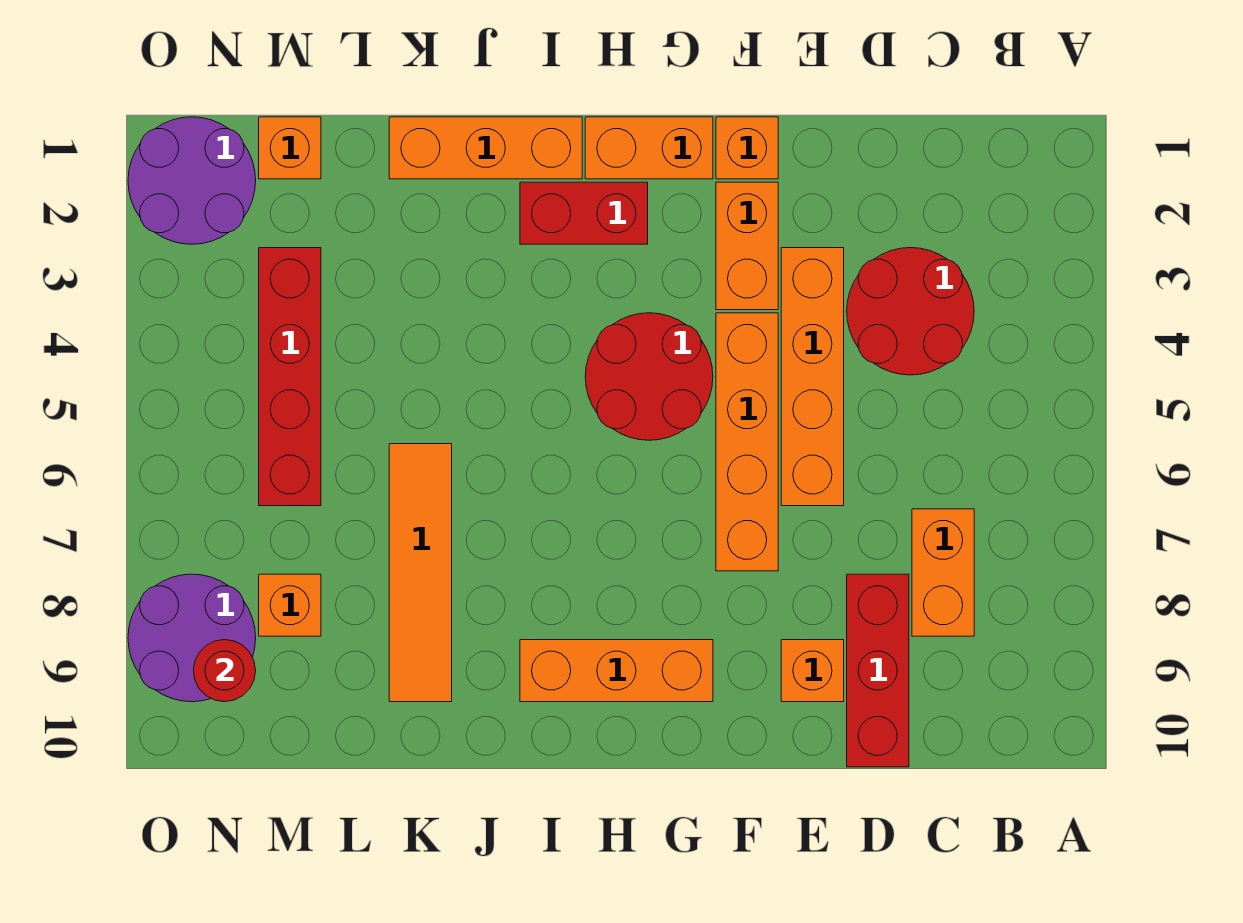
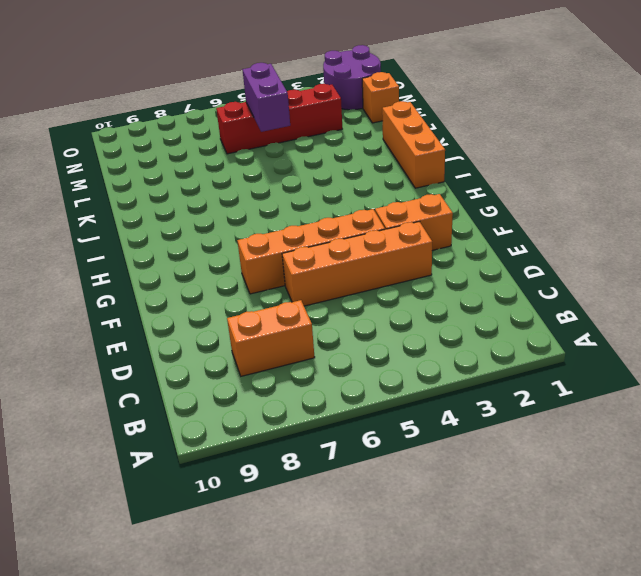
purple 1x2 brick [242,63,290,132] -> none
none -> red 2x2 round brick [847,248,974,375]
none -> red 1x3 brick [847,574,909,767]
none -> orange 1x1 brick [781,640,844,702]

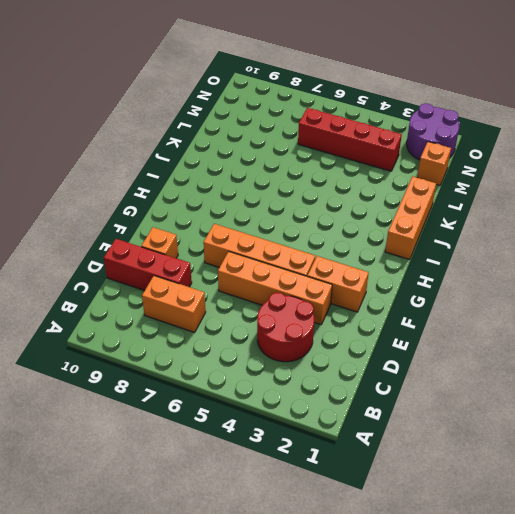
none -> orange 1x1 brick [716,117,778,179]
none -> orange 1x2 brick [585,117,713,179]
none -> red 2x2 round brick [585,313,713,440]

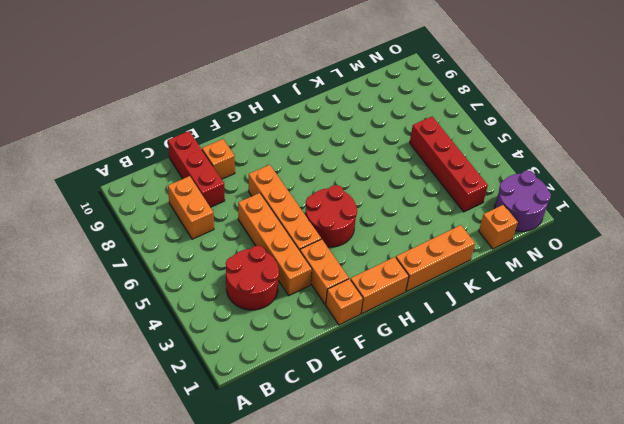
none -> orange 1x3 brick [520,640,713,702]
none -> red 1x2 brick [520,182,648,244]
none -> orange 1x4 tile [389,444,452,702]

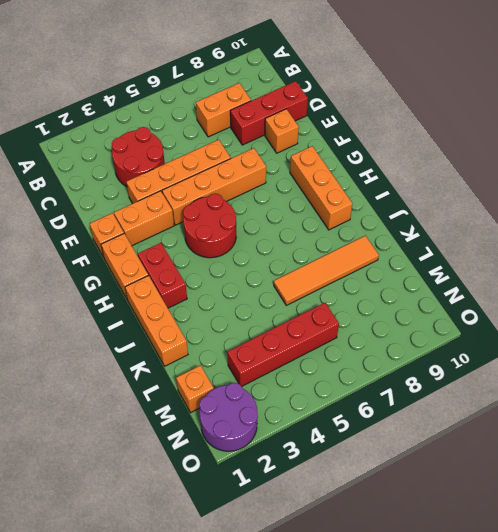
none -> orange 1x1 brick [259,574,321,636]
none -> purple 2x2 round brick [128,574,256,702]
none -> red 1x1 round brick [193,640,256,702]

